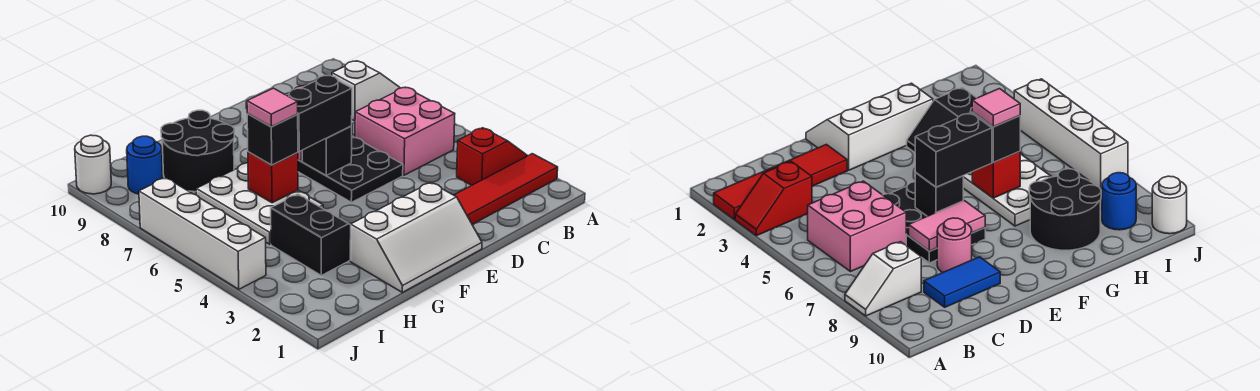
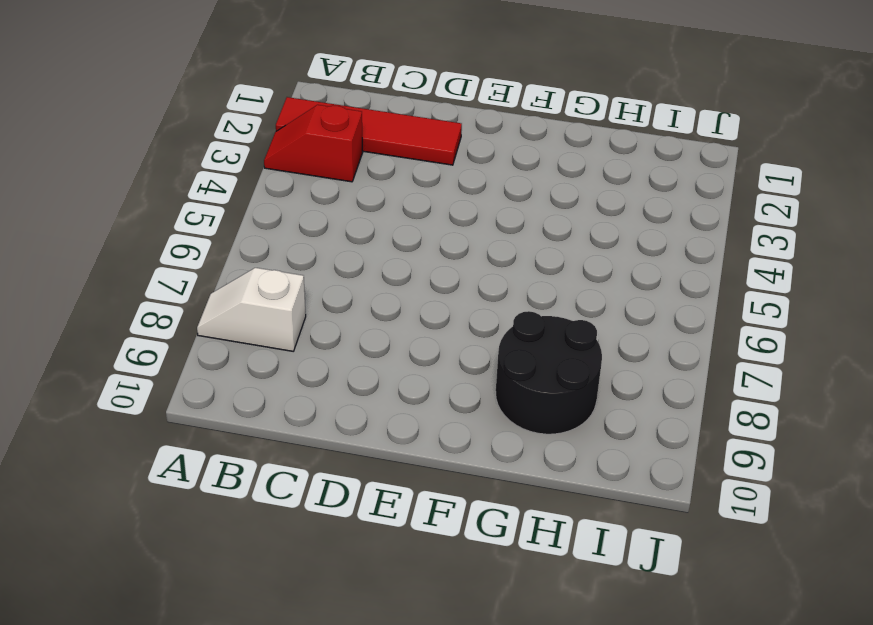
none -> pink 2x2 brick [355,87,455,175]
none -> blue 1x2 tile [924,257,1000,307]
none -> black 2x3 plate [298,136,403,202]

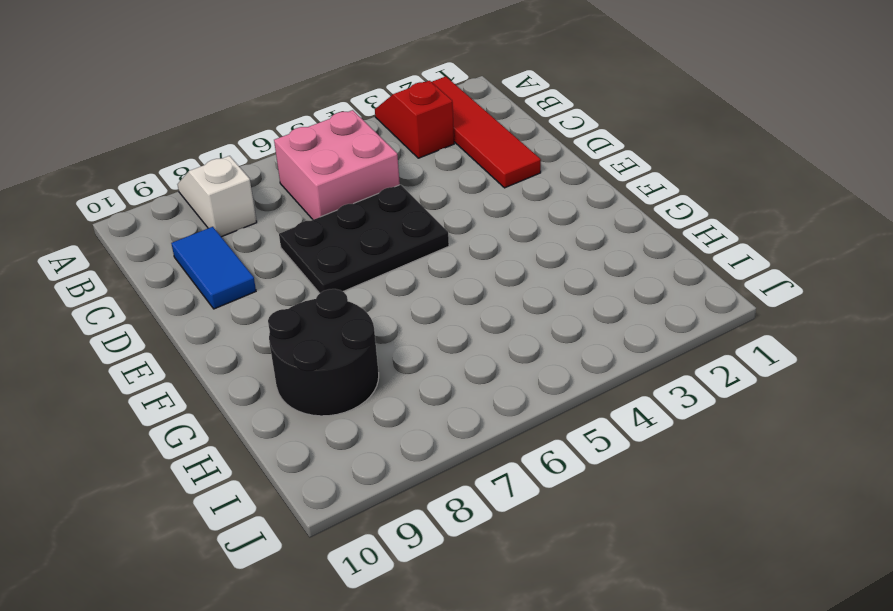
none -> pink 1x1 round brick [937,218,972,273]
none -> white 2x3 slope [350,182,482,292]
none -> black 2x2 slope [271,194,351,275]

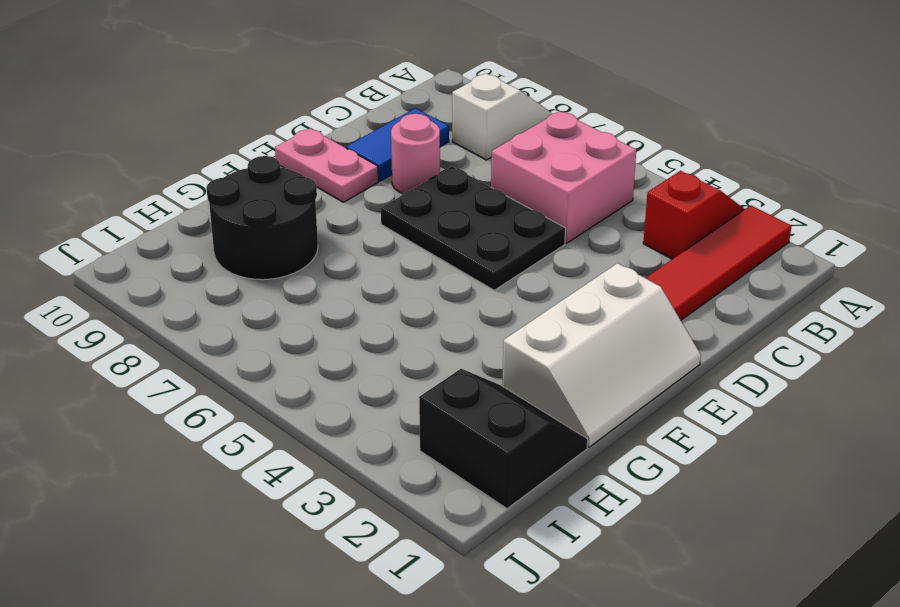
pink 1x2 plate [275,128,378,202] -> none
black 2x2 slope [419,369,588,509] -> black 2x2 slope moved to [271,194,351,275]
none -> white 2x3 plate [196,163,323,244]
none -> blue 1x1 round brick [127,136,163,194]
none -> white 1x4 brick [139,178,266,289]

